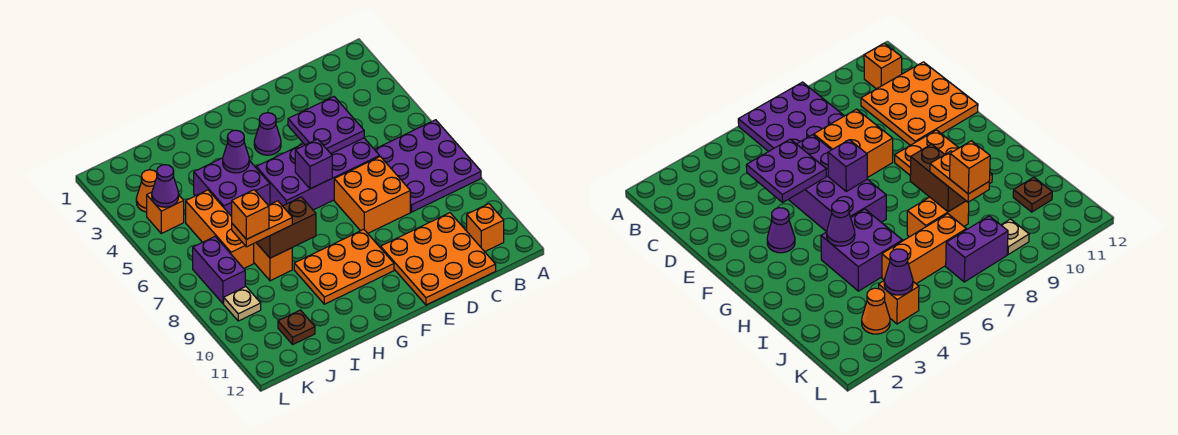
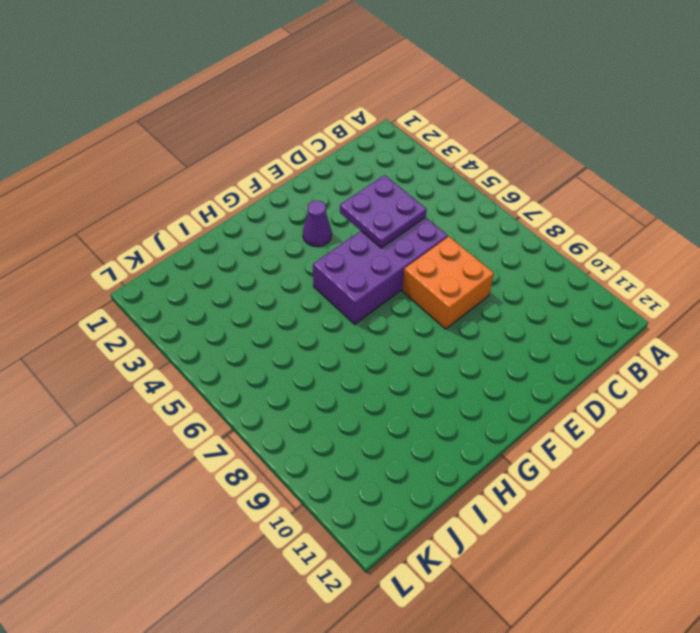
none -> purple 3x3 plate [374,120,481,212]
none -> orange 1x1 brick [467,204,504,252]
none -> orange 3x3 plate [381,213,496,305]

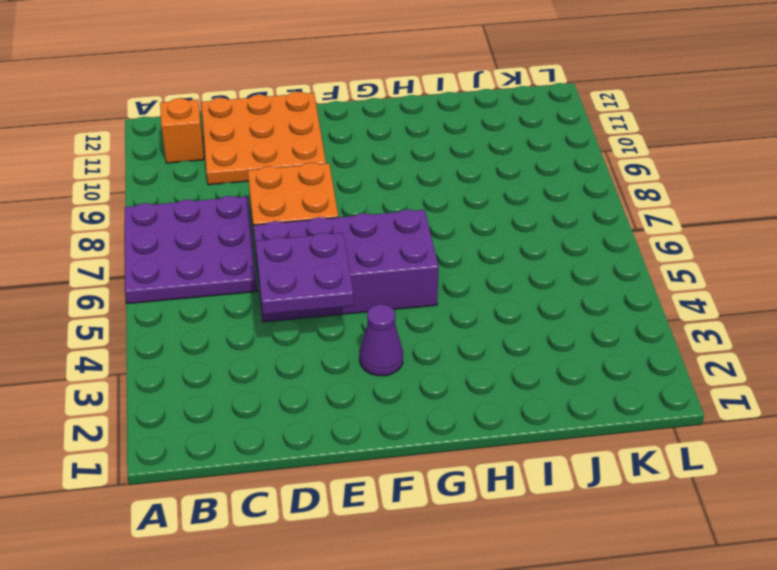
none -> orange 2x3 plate [294,229,394,304]
none -> purple 2x2 brick [194,158,270,216]
none -> orange 1x2 brick [254,243,292,281]

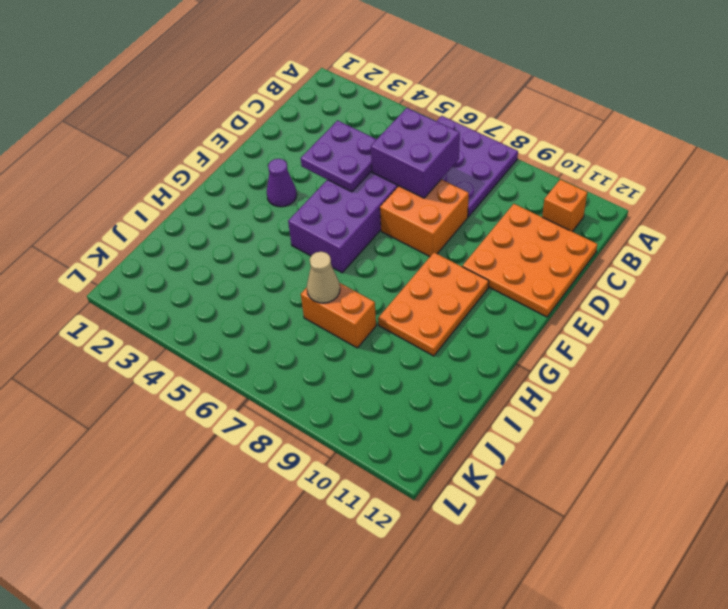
purple 2x2 brick [371,108,460,198] -> purple 2x2 brick moved to [194,158,270,216]
tan 1x1 cone [307,252,340,303] -> none
none -> orange 1x3 brick [186,190,254,268]
none -> brown 1x1 plate [278,310,315,344]
none -> orange 1x1 cone [136,170,157,212]

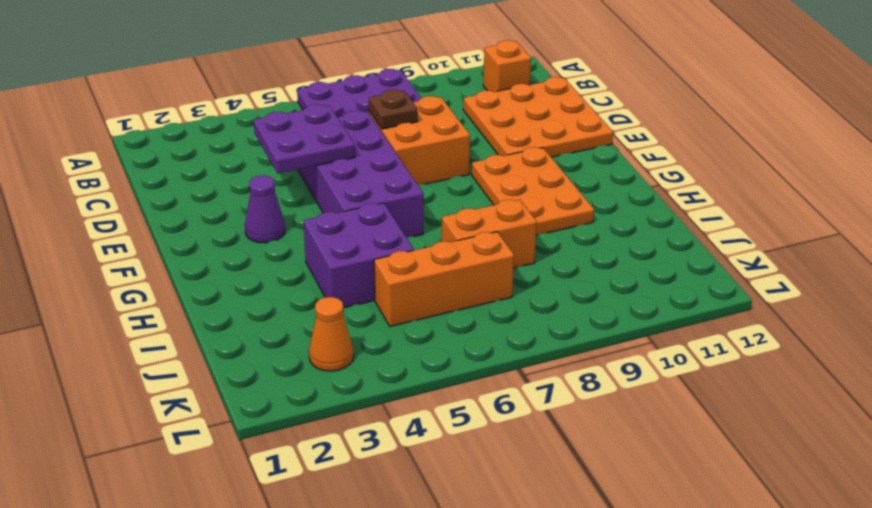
brown 1x1 plate [369,90,418,129] -> brown 1x1 plate moved to [278,310,315,344]
none -> orange 1x1 brick [147,192,184,233]
none -> purple 1x2 brick [193,237,245,303]
none -> tan 1x1 plate [224,286,261,321]

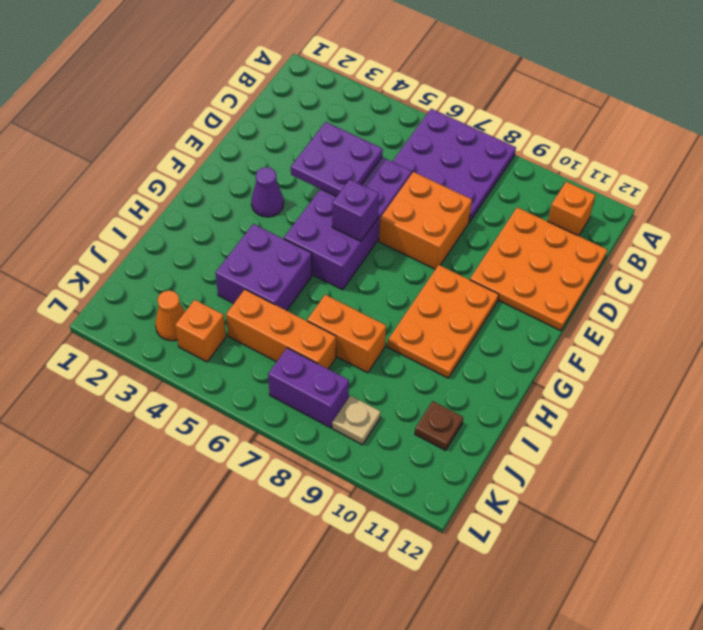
none -> purple 1x1 cone [223,130,249,173]
none -> brown 1x2 brick [256,197,316,258]
none -> purple 1x1 cone [152,165,179,207]

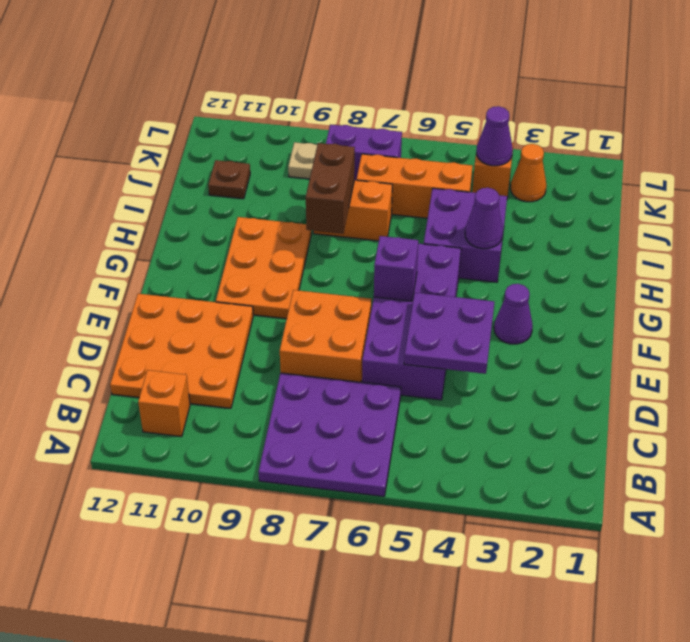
none -> orange 1x2 plate [232,201,292,247]
none -> orange 1x1 brick [232,190,269,239]

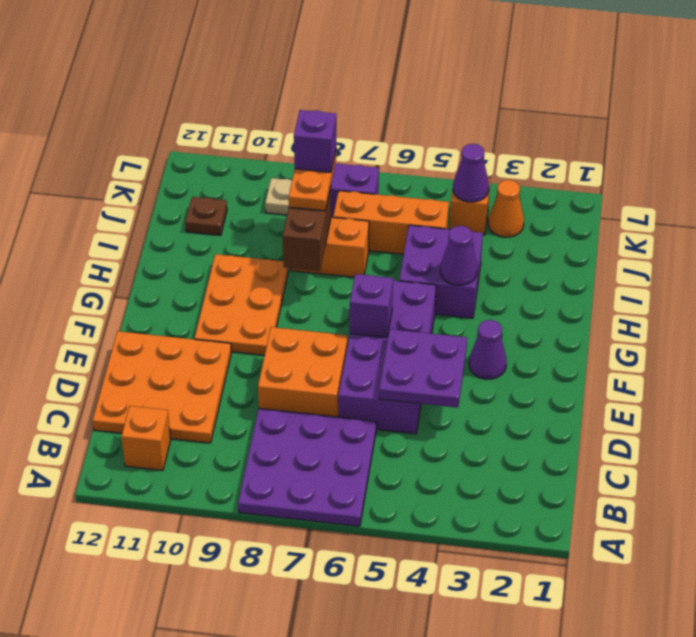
purple 1x1 brick [294,110,336,172] -> orange 1x1 brick [232,190,269,239]

